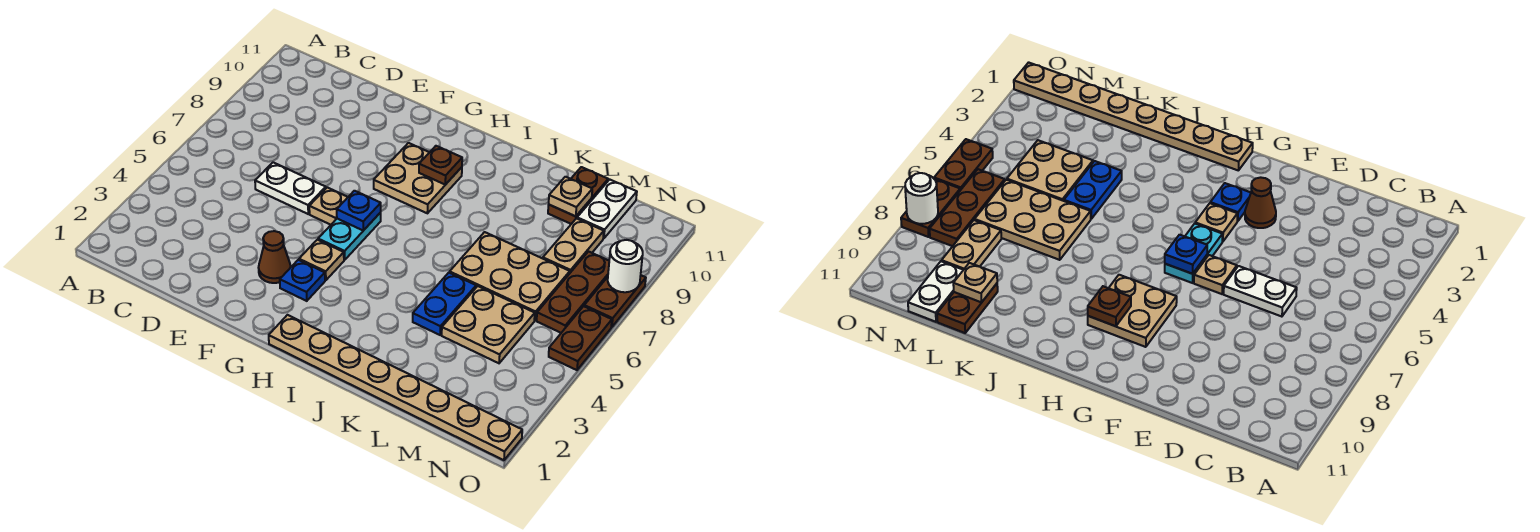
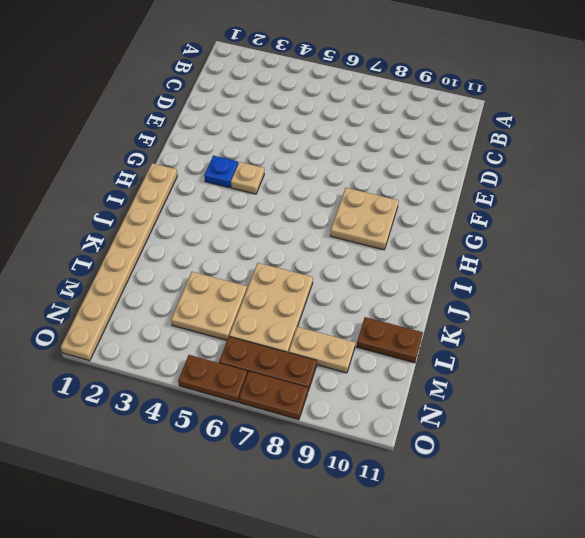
none -> white 1x2 plate [255,162,326,214]
none -> brown 1x1 cone [259,231,291,283]
none -> tan 1x1 plate [309,187,348,225]

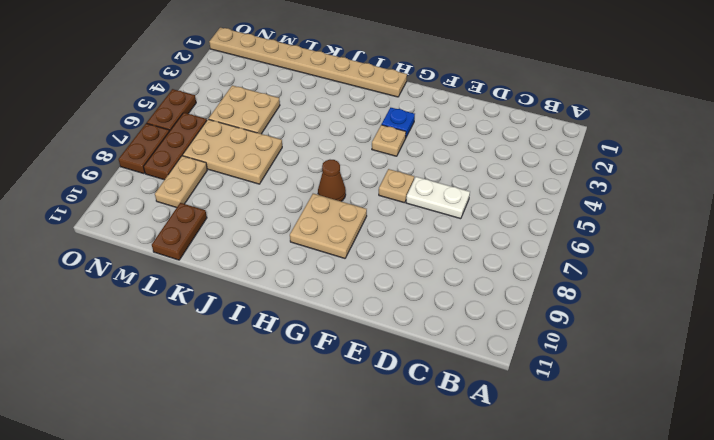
brown 1x1 cone [318,160,346,201] -> brown 1x1 cone moved to [259,231,291,283]
none -> cyan 1x2 plate [318,213,381,260]
none -> blue 1x2 plate [413,273,476,335]
none -> white 1x2 plate [577,180,637,239]

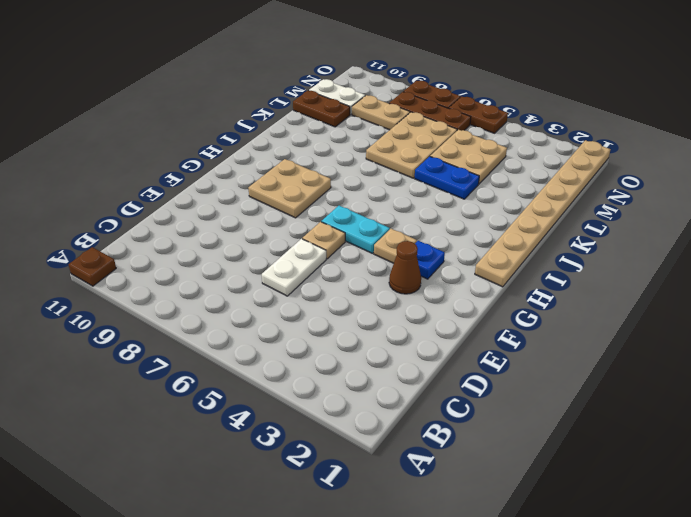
brown 1x1 plate [69,247,116,286] -> brown 1x1 plate moved to [419,146,462,185]
none -> blue 1x1 plate [337,191,381,231]
none -> tan 1x1 plate [549,177,592,216]
none -> white 1x1 round brick [608,240,643,292]

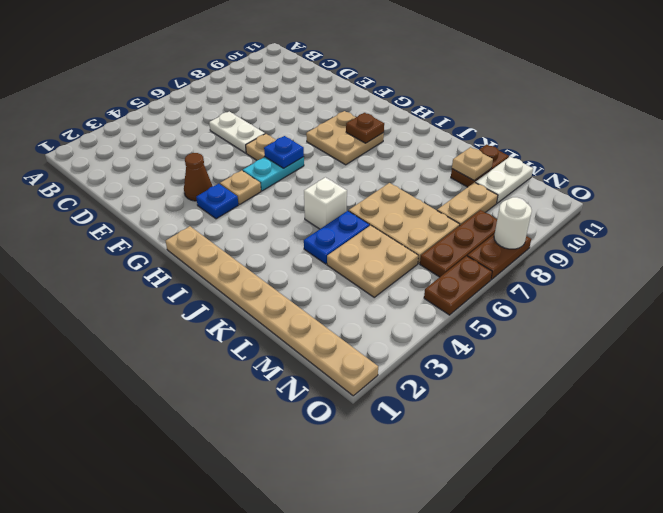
white 1x1 brick [304,177,347,229] -> none

